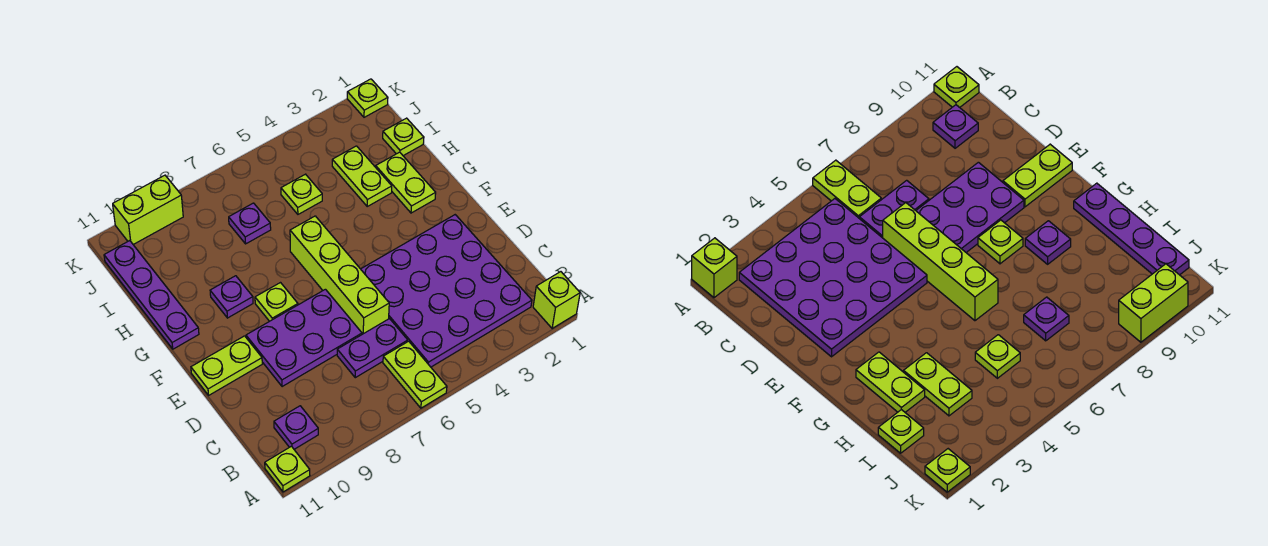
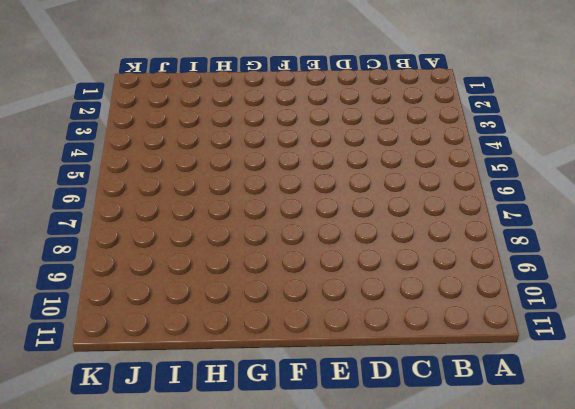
none -> lime 1x1 brick [533,272,580,328]
none -> lime 1x2 plate [383,341,447,408]
none -> lime 1x1 plate [265,446,310,492]

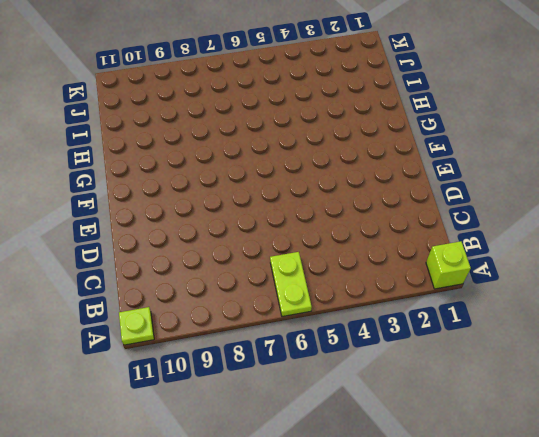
none -> purple 4x4 plate [361,215,532,367]
none -> purple 1x1 plate [274,406,318,449]
none -> purple 1x2 plate [337,319,408,378]

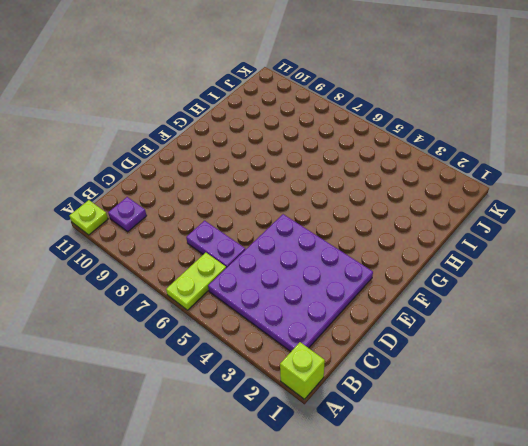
none -> lime 1x4 brick [290,216,389,334]
none -> purple 2x3 plate [246,289,362,387]
none -> lime 1x2 plate [191,336,262,395]

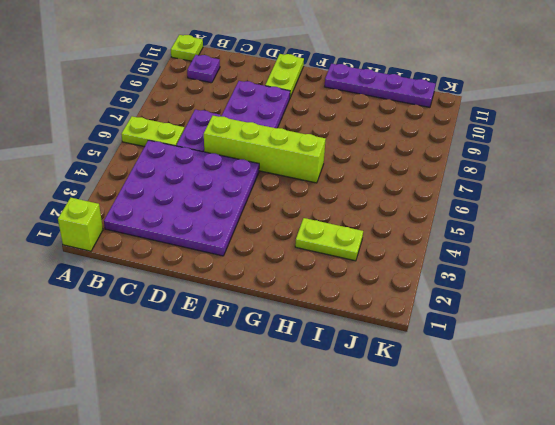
none -> lime 1x1 plate [255,283,298,321]
none -> lime 1x2 plate [376,152,436,213]
none -> purple 1x1 plate [210,276,253,318]

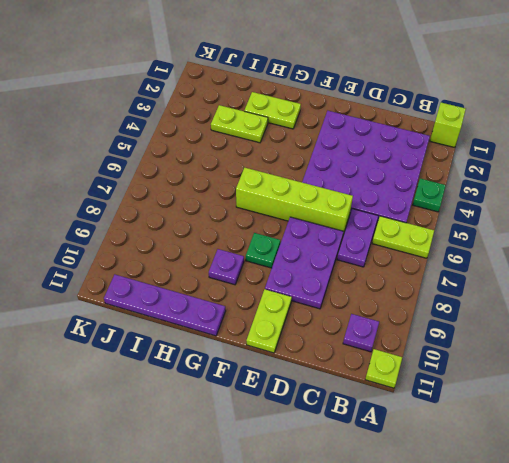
green 1x1 plate [413,179,446,212] -> none
green 1x1 plate [246,233,280,268] -> lime 1x1 plate [255,283,298,321]
none -> lime 1x1 plate [383,118,424,156]
none -> lime 1x1 plate [281,174,322,214]
none -> purple 1x1 plate [229,203,271,244]

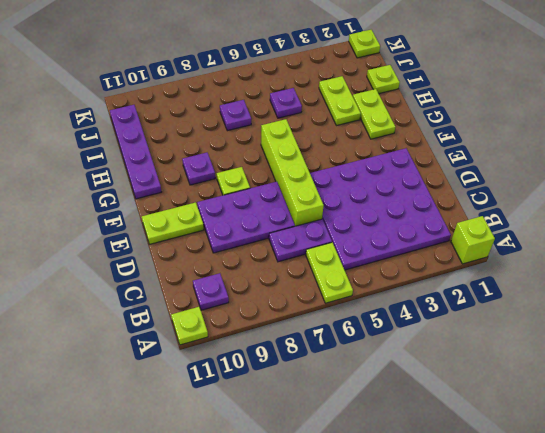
purple 1x1 plate [270,88,302,118] -> lime 1x1 plate [281,174,322,214]
none -> lime 1x2 brick [113,175,183,244]

